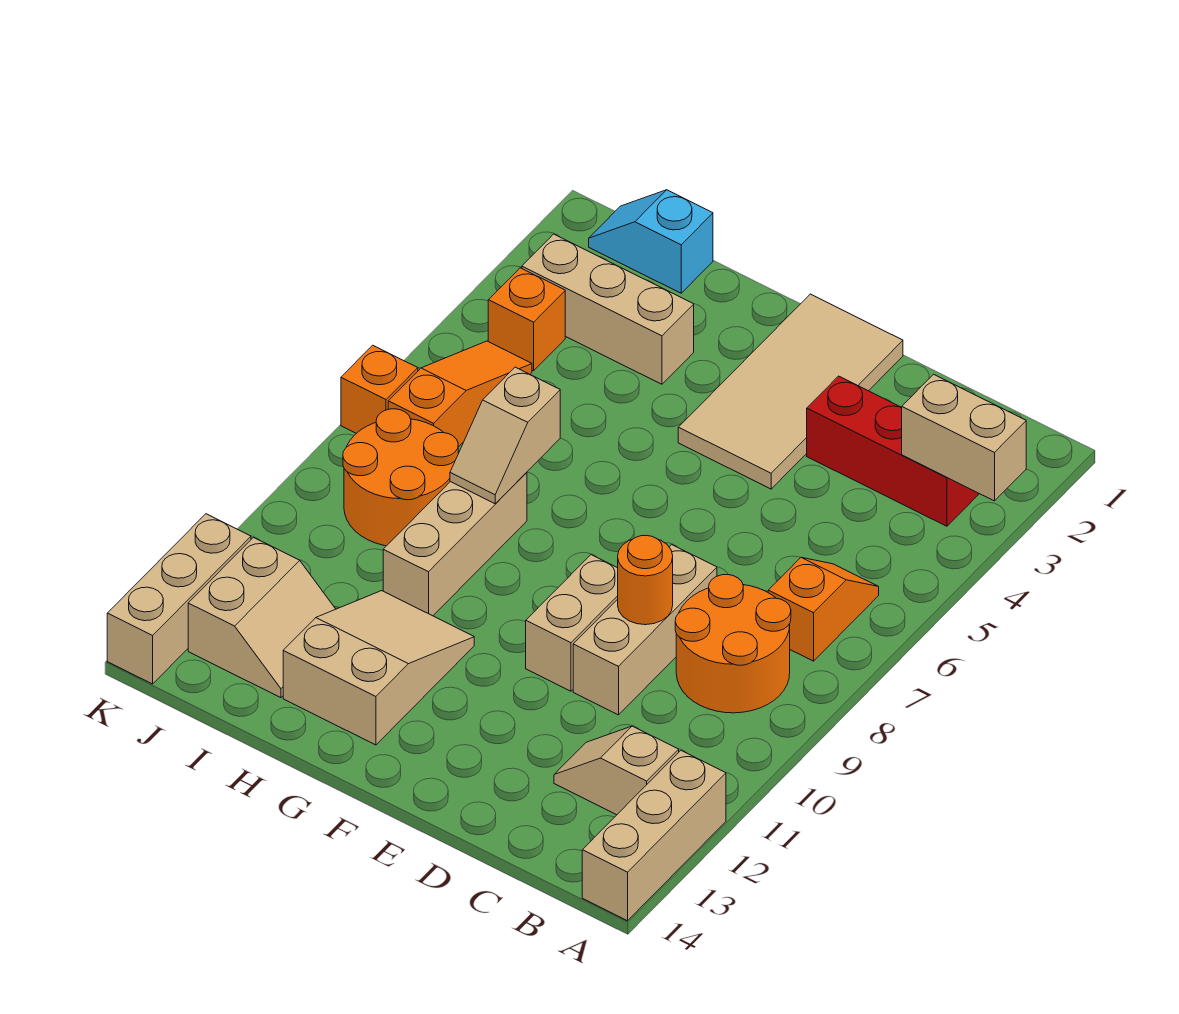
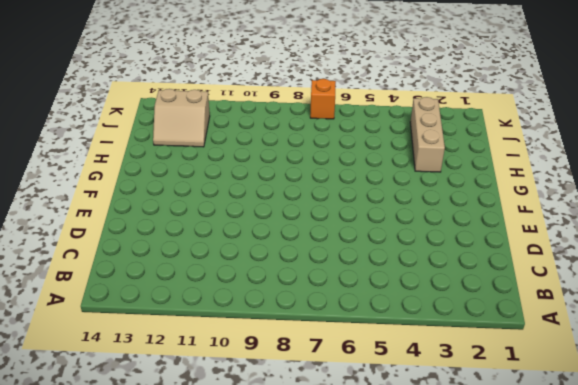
none -> tan 1x3 brick [582,751,726,921]
none -> red 1x3 brick [807,376,979,526]
none -> orange 1x2 slope [768,558,879,661]

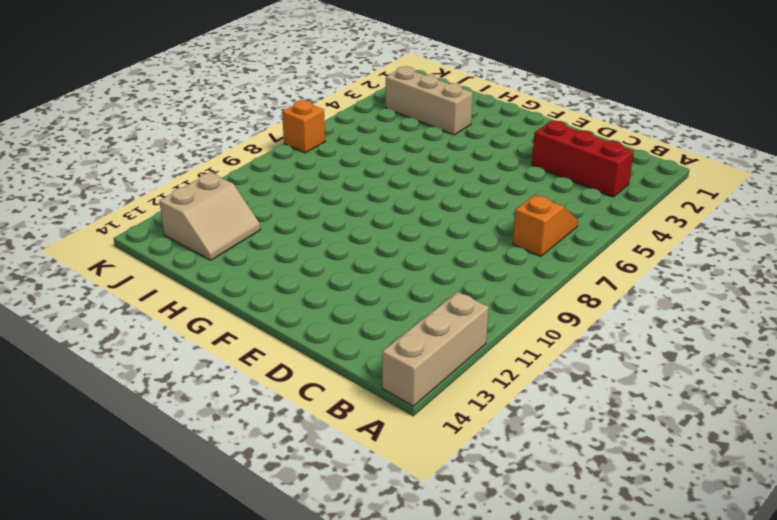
none -> orange 2x2 round brick [675,575,791,713]
none -> tan 1x2 slope [554,726,679,815]
none -> tan 1x3 brick [573,545,717,715]

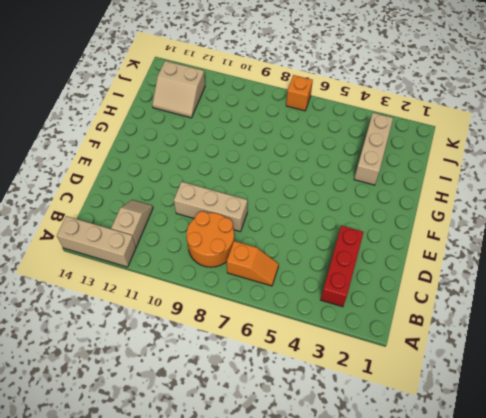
none -> tan 2x4 tile [678,294,903,489]
none -> tan 1x2 brick [526,555,618,691]
none -> tan 2x3 slope [283,591,474,745]

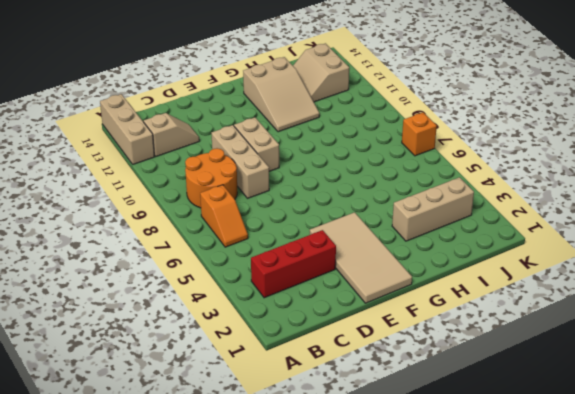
none -> tan 1x3 brick [383,472,527,616]
none -> cyan 1x2 slope [589,190,713,293]
none -> orange 2x2 round brick [343,409,458,546]

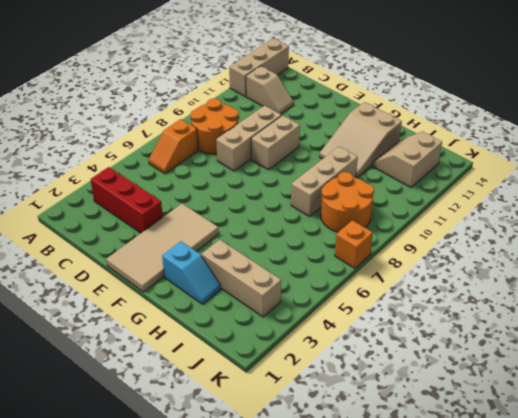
cyan 1x2 slope [162,241,221,304] -> cyan 1x2 slope moved to [589,190,713,293]
none -> orange 1x1 brick [488,268,565,371]
none -> orange 1x3 slope [388,341,532,447]
none -> tan 1x3 brick [107,514,251,684]

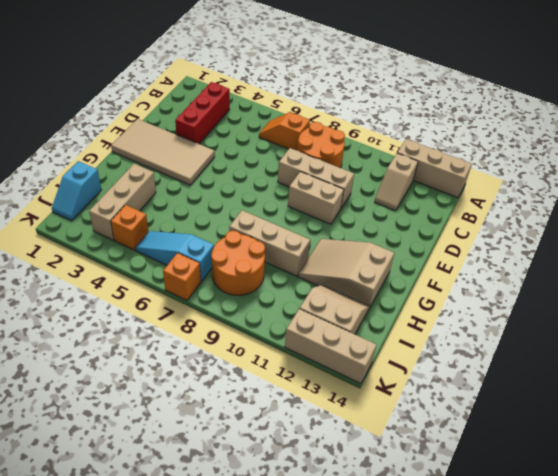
cyan 1x3 slope [135,231,214,281] -> orange 1x3 slope [388,341,532,447]
none -> tan 1x2 brick [901,374,1026,501]
none -> orange 1x1 round brick [618,535,673,625]
none -> tan 1x2 slope [450,367,560,504]

